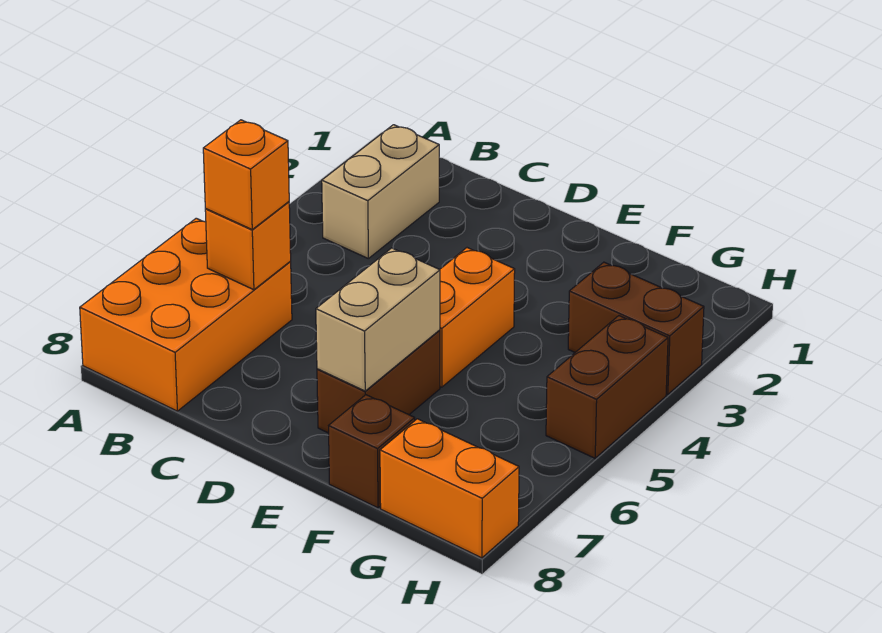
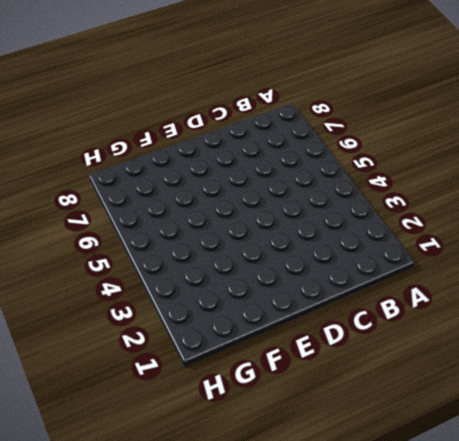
none -> orange 2x3 brick [80,218,292,411]
none -> tan 1x2 brick [322,125,440,258]

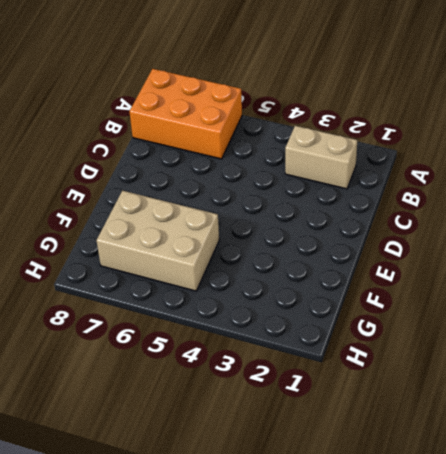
tan 2x3 brick [96,191,219,291] -> none
none -> orange 1x2 brick [440,248,515,387]
none -> brown 1x2 brick [317,330,440,433]

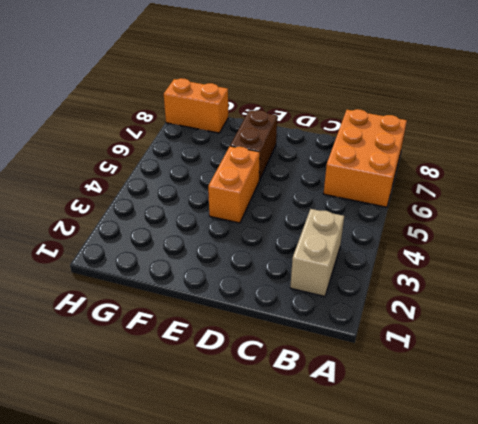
none -> brown 1x1 brick [329,395,415,508]
none -> brown 1x2 brick [568,262,704,395]

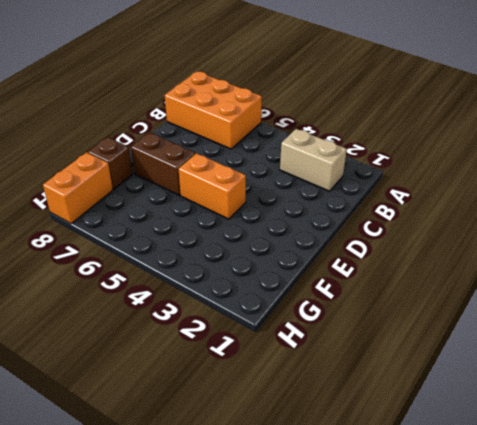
none -> brown 1x2 brick [568,262,704,395]
none -> brown 1x2 brick [546,316,668,458]

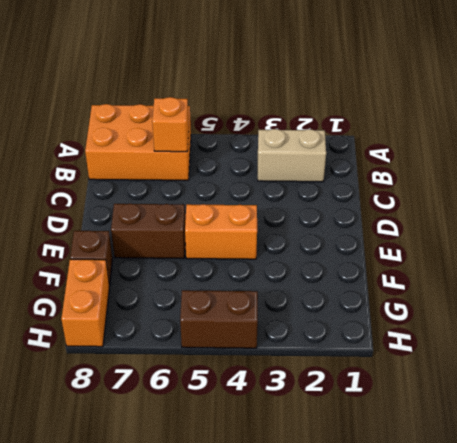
none -> brown 1x2 brick [568,262,704,395]
none -> tan 1x2 brick [316,248,440,391]

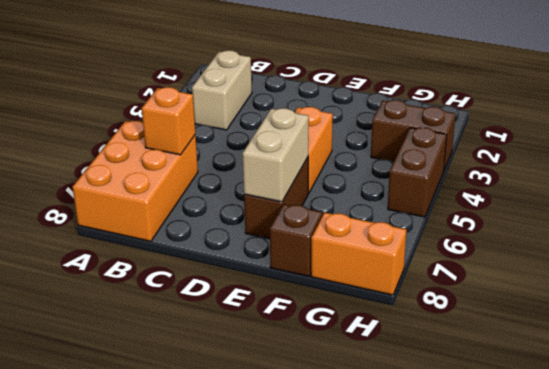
none -> orange 1x1 brick [203,120,289,229]

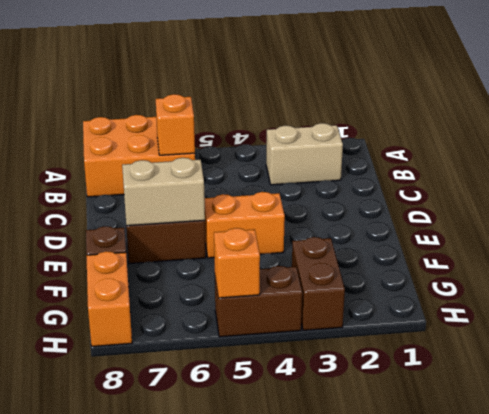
orange 1x1 brick [214,228,260,298] -> orange 1x1 brick moved to [203,120,289,229]

